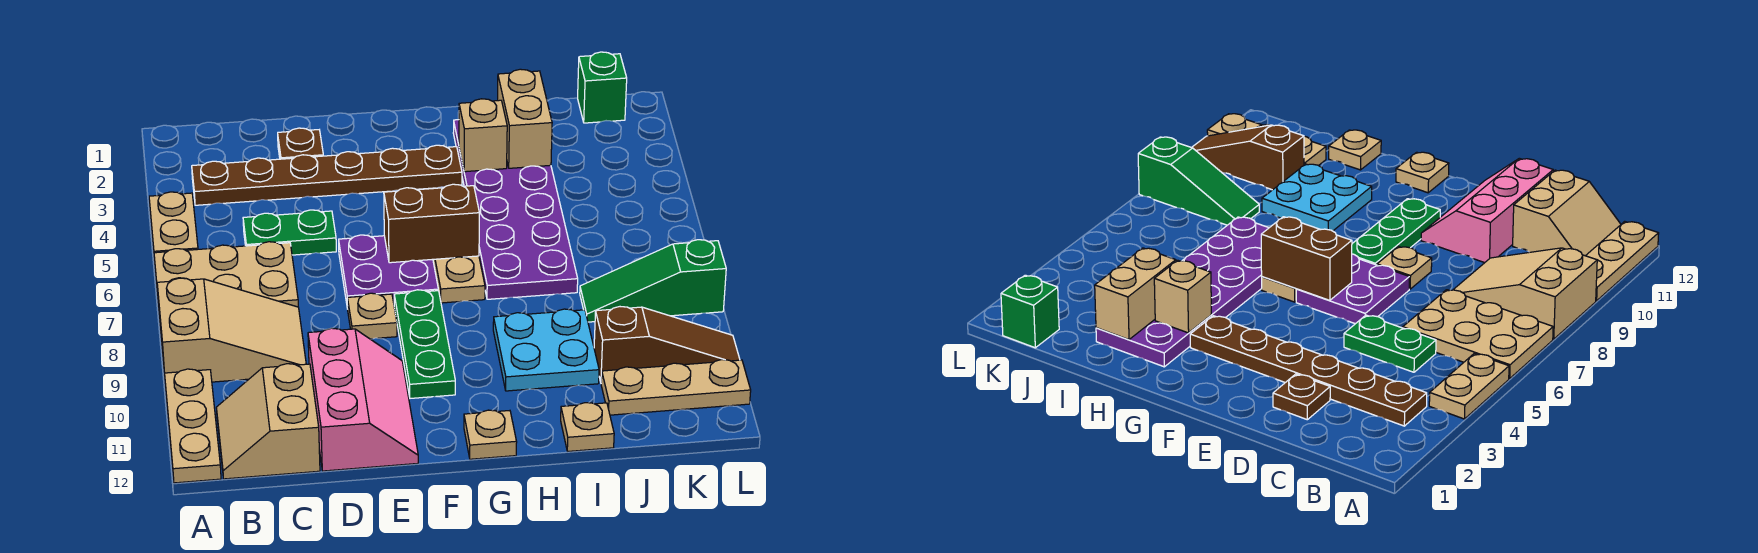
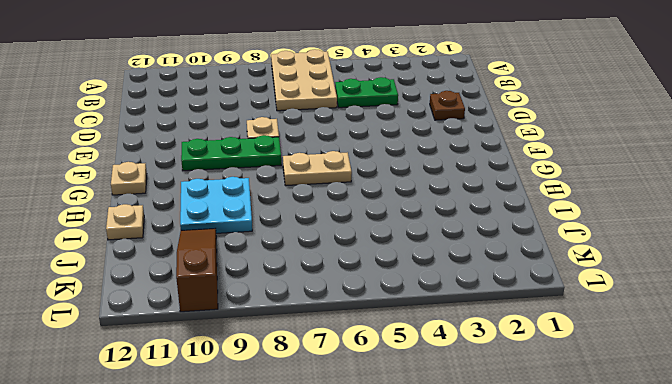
green 1x2 plate [335,77,398,108] -> green 1x2 plate turned to [243,210,336,255]
brown 1x3 slope [176,229,218,312] -> brown 1x3 slope turned to [594,307,740,382]
none -> tan 1x2 plate [149,192,198,253]
none -> tan 2x3 slope [157,278,306,382]
none -> tan 1x3 plate [165,369,221,483]

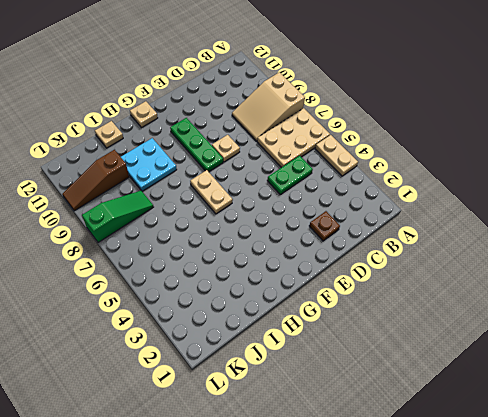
none -> tan 1x3 plate [165,369,221,483]
none -> brown 1x6 plate [192,145,462,205]
none -> tan 2x2 slope [216,364,320,479]

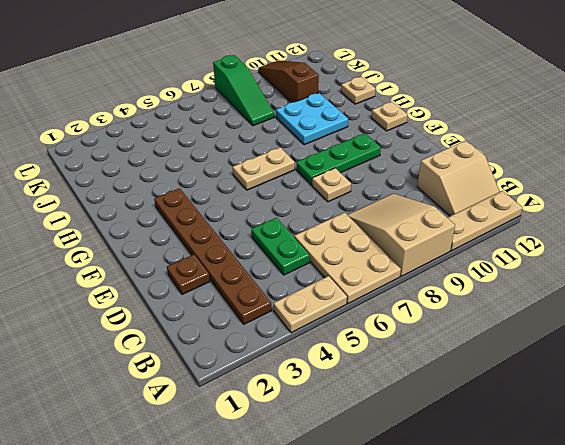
none -> pink 2x3 slope [308,328,418,471]
none -> purple 2x2 plate [339,235,438,309]
none -> purple 2x6 plate [453,120,578,299]

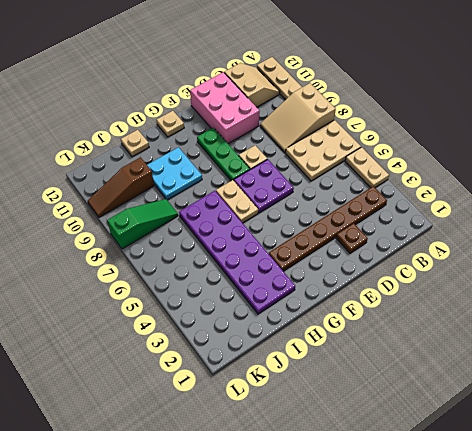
pink 2x3 brick [190,72,259,144] -> pink 2x3 slope [308,328,418,471]
none -> green 1x2 plate [243,210,336,255]
none -> tan 1x3 plate [601,360,751,415]
none -> green 1x1 brick [578,52,627,123]

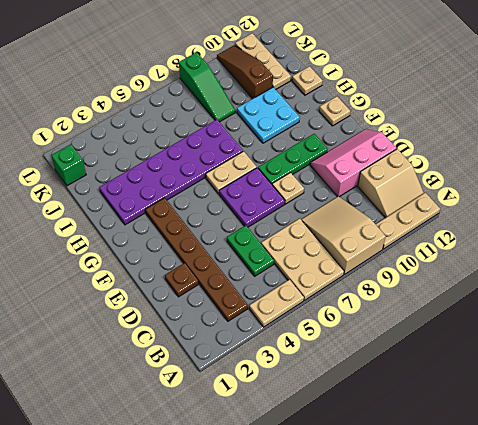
none -> brown 1x2 brick [384,184,479,263]
none -> tan 1x1 brick [459,99,507,172]
none -> tan 1x2 brick [498,69,552,168]

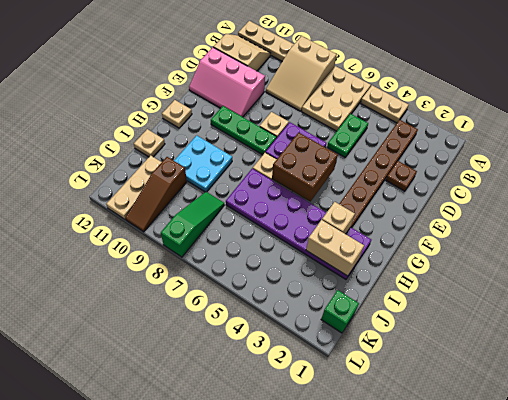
brown 2x2 brick [272,132,338,201] -> brown 1x2 brick [384,184,479,263]

